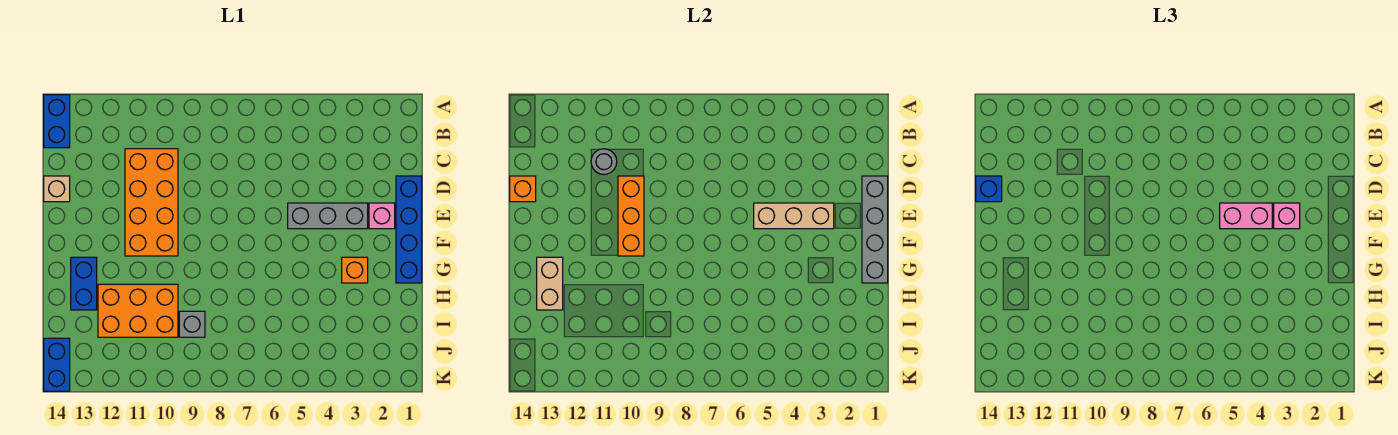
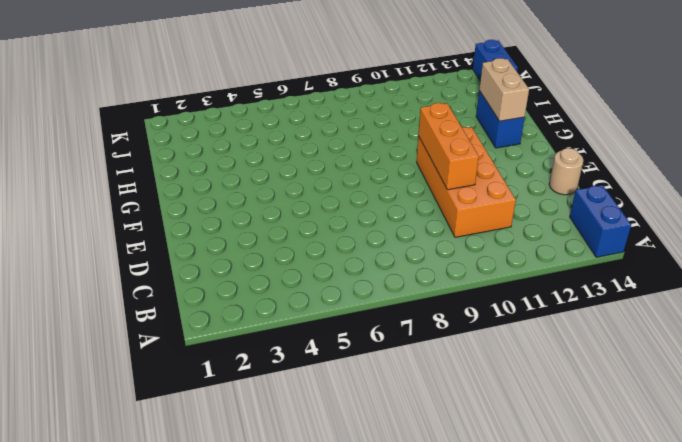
tan 1x1 round brick [549,148,583,195] -> tan 1x1 brick [44,176,70,202]
none -> blue 1x4 brick [396,176,422,283]
none -> pink 1x1 brick [369,203,395,229]
none -> grey 1x3 brick [288,203,368,229]

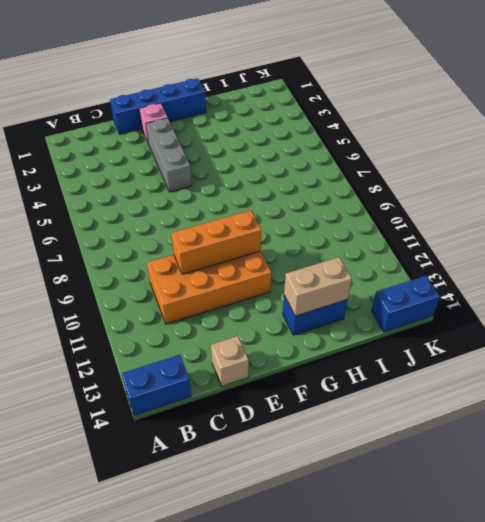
none -> orange 1x1 brick [342,257,368,283]
none -> orange 2x3 brick [98,284,178,337]
none -> grey 1x1 brick [179,311,205,337]

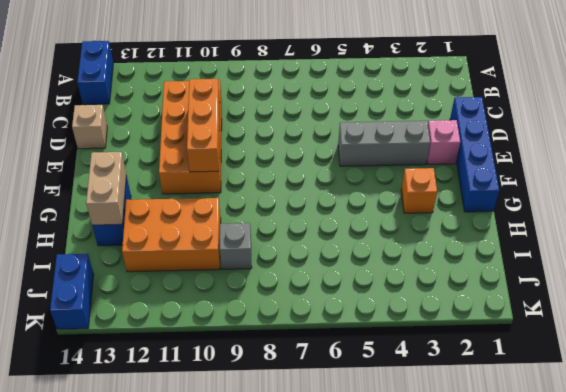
none -> grey 1x1 round brick [591,149,617,175]
none -> grey 1x4 brick [862,176,888,283]
none -> orange 1x1 brick [510,176,536,202]

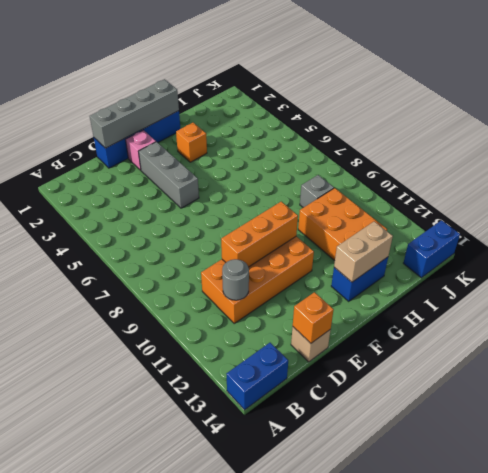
none -> tan 1x3 brick [754,203,834,229]
none -> blue 1x1 brick [976,176,1002,202]
none -> pink 1x1 brick [1274,203,1300,229]

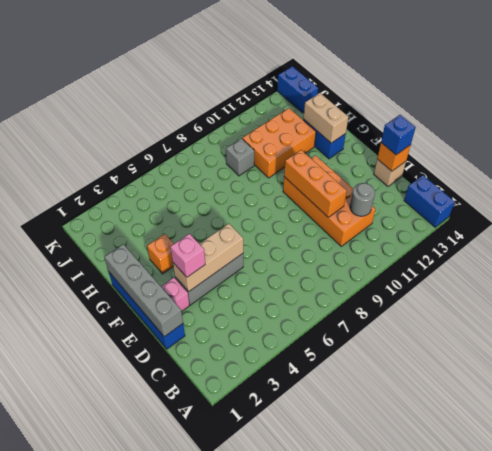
none -> pink 1x2 brick [1220,203,1272,229]

